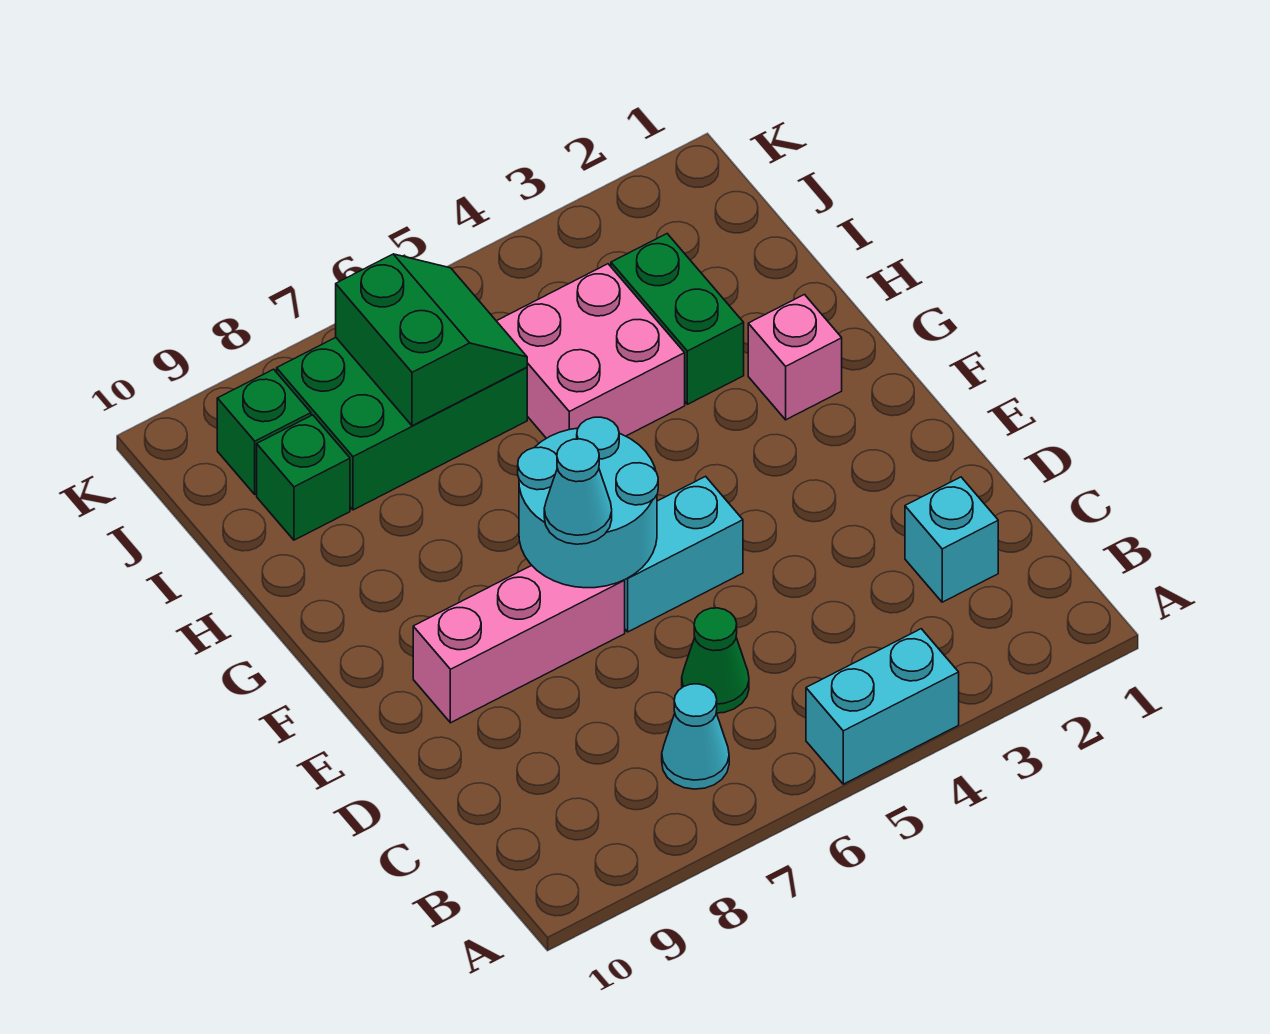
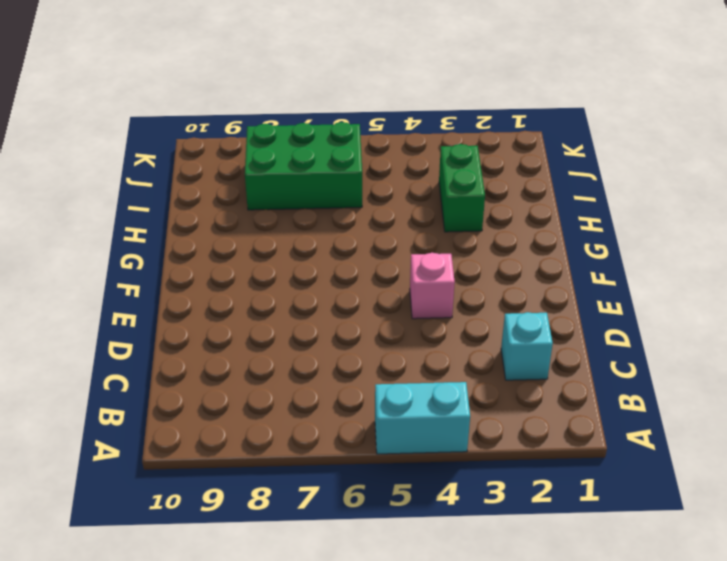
pink 1x1 brick [410,253,455,319] -> pink 1x1 brick moved to [748,295,842,420]
none -> cyan 1x1 cone [662,684,729,789]
none -> green 1x1 cone [682,608,749,713]
none -> cyan 1x2 brick [625,476,743,632]

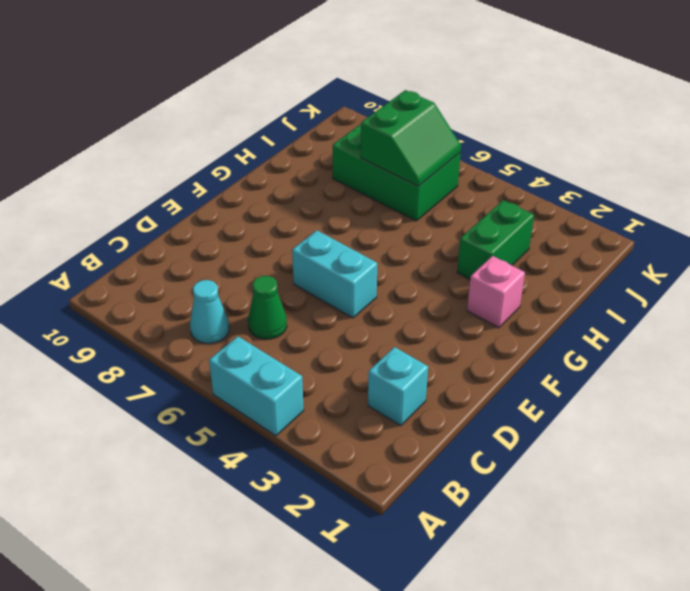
none -> pink 1x3 brick [413,565,625,723]
none -> pink 2x2 brick [497,264,685,438]
none -> green 1x1 brick [257,415,350,540]

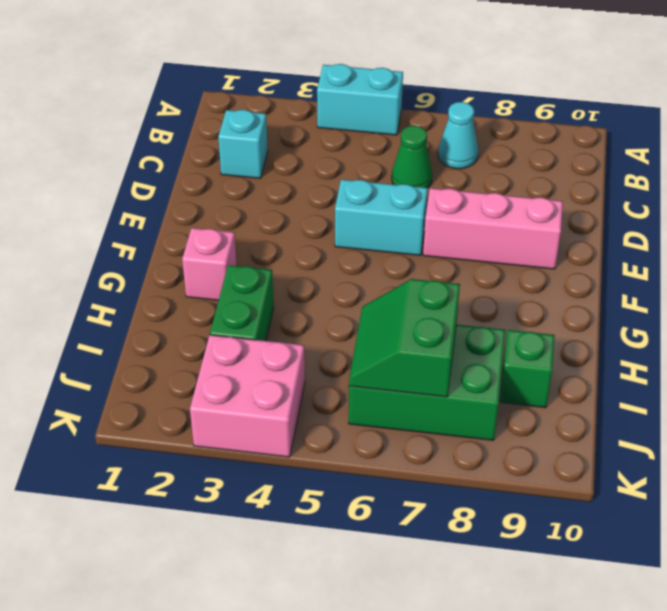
pink 2x2 brick [190,335,305,457] -> pink 2x2 brick moved to [497,264,685,438]
none -> green 1x1 brick [217,369,311,494]
none -> cyan 2x2 round brick [518,417,658,588]
none -> cyan 1x1 cone [544,439,612,544]

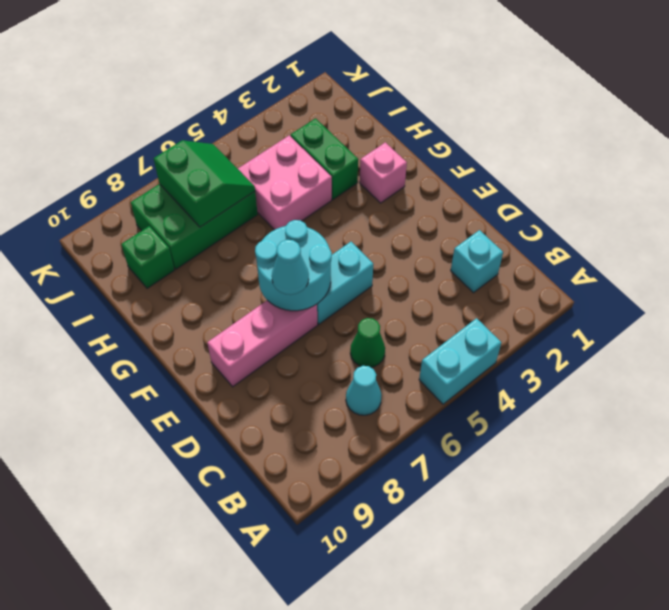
none -> green 1x1 brick [217,369,311,494]

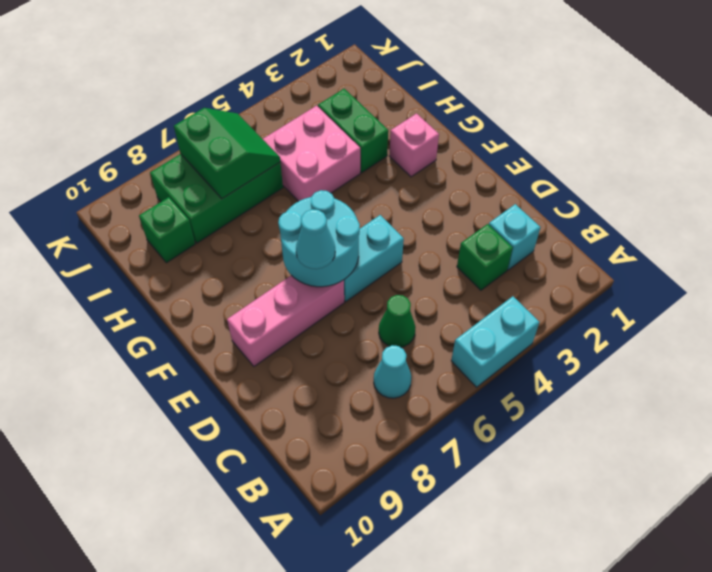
green 1x1 brick [457,224,513,290] -> green 1x1 brick moved to [217,369,311,494]

